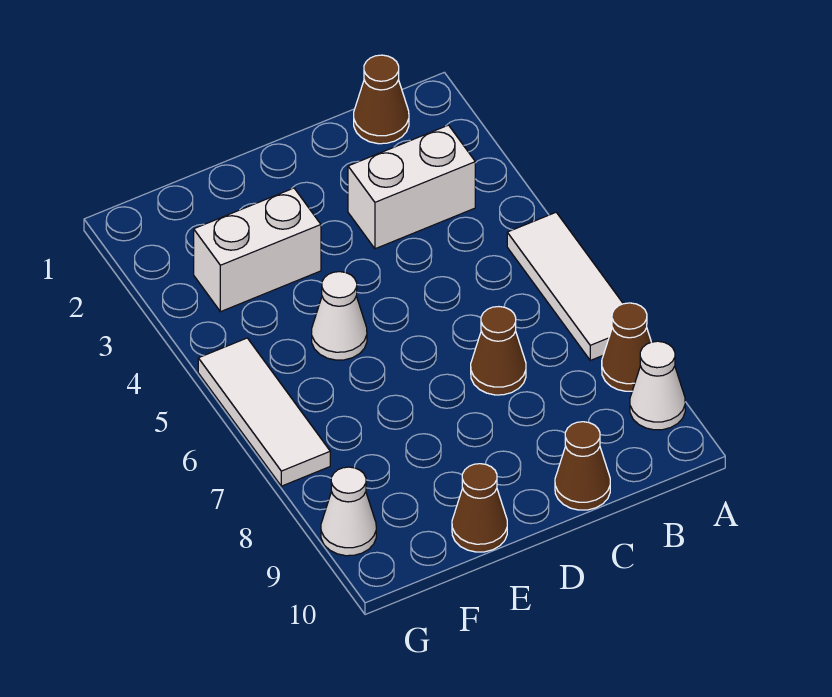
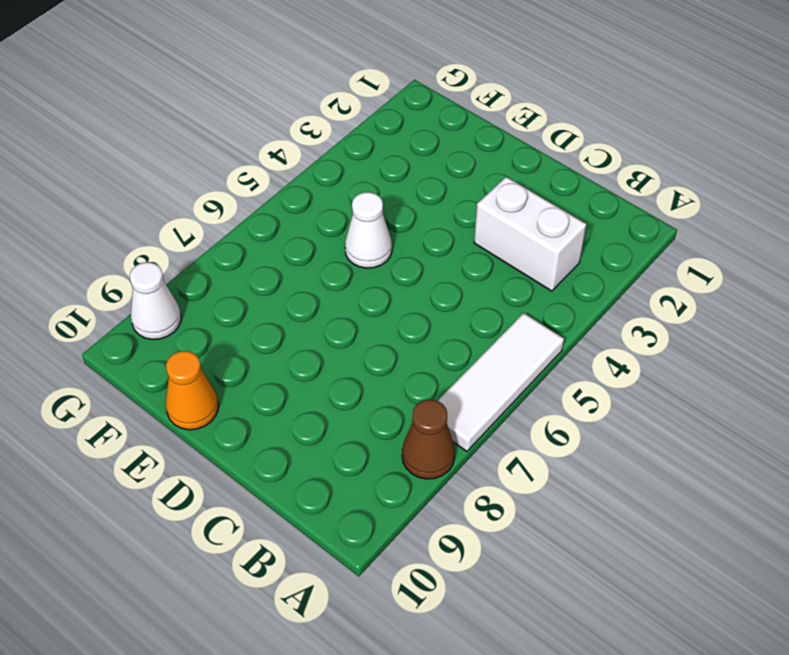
orange 1x1 cone [166,351,218,430] -> brown 1x1 cone [452,464,507,552]
none -> white 1x1 cone [630,341,685,430]
none -> brown 1x1 cone [354,55,409,144]
none -> brown 1x1 cone [471,307,526,395]

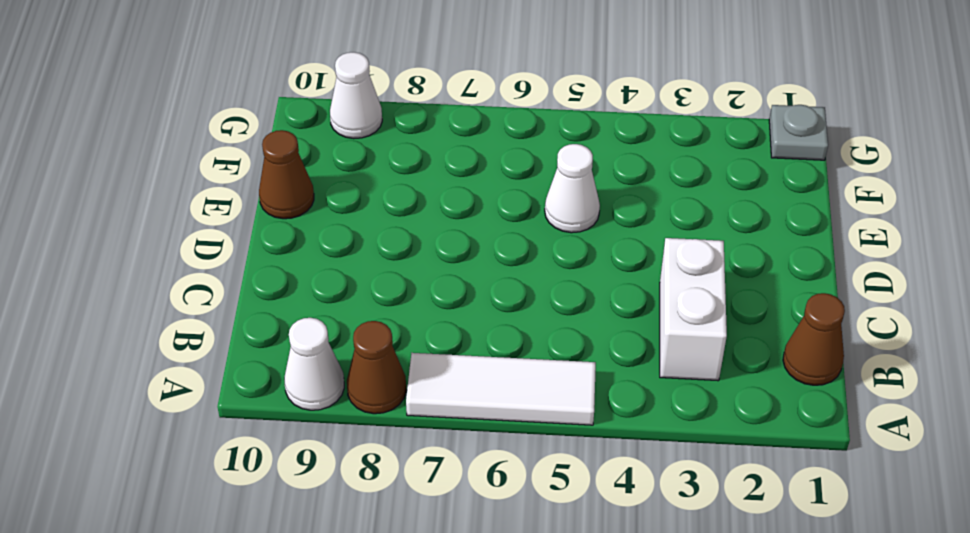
grey 1x1 plate [769,105,828,160] -> none
none -> brown 1x1 cone [471,307,526,395]
none -> brown 1x1 cone [555,422,610,510]
none -> white 1x2 brick [194,188,321,312]

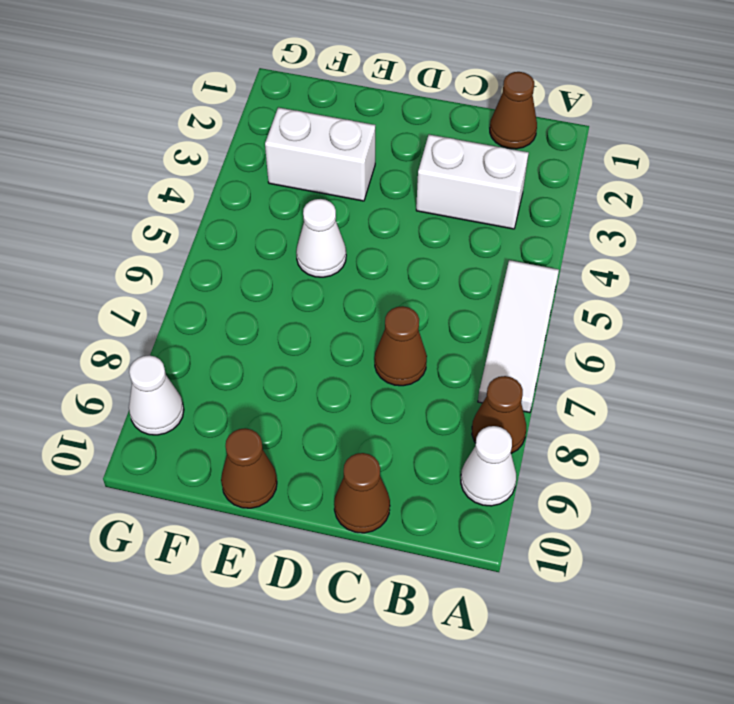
none -> white 1x3 tile [198,338,330,486]

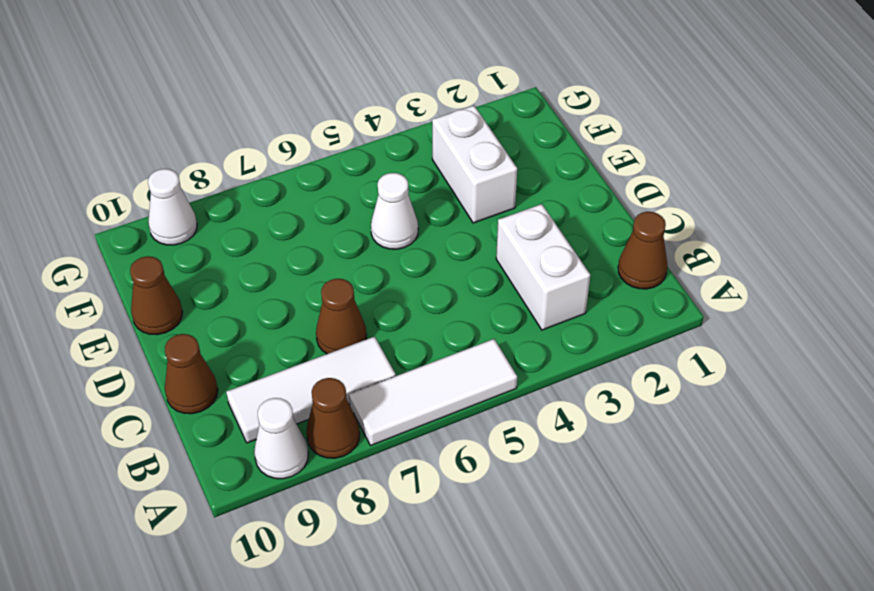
white 1x3 tile [226,336,396,443] -> white 1x3 tile moved to [198,338,330,486]

